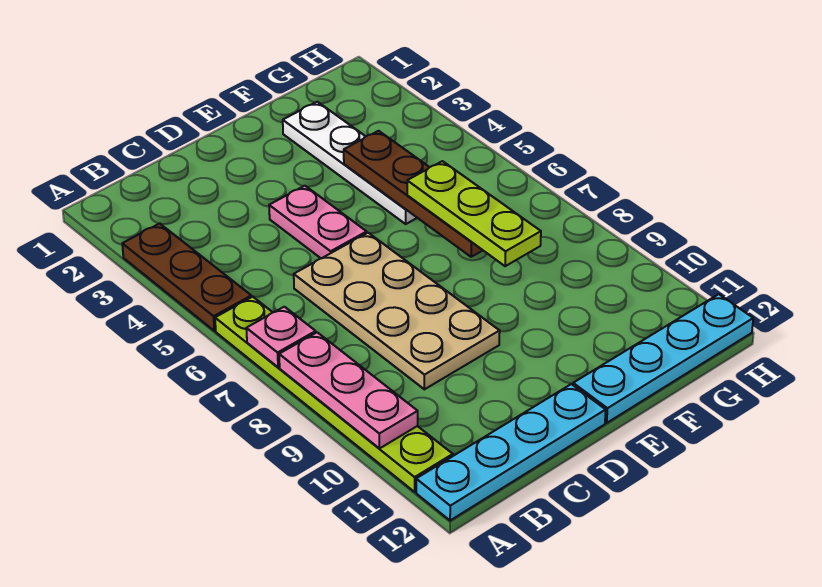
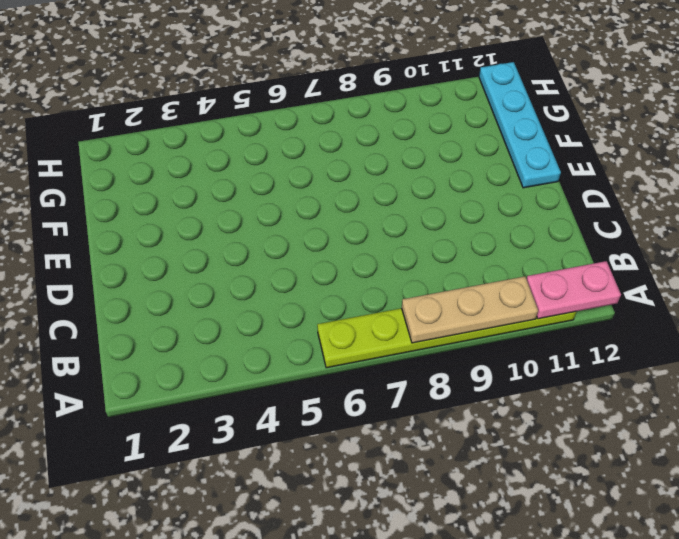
tan 1x3 plate [402,276,538,343] -> pink 1x3 plate [279,332,418,449]
pink 1x2 plate [527,261,621,319] -> pink 1x2 plate moved to [269,186,367,258]
none -> brown 1x3 plate [122,224,251,331]
none -> cyan 1x4 plate [416,384,606,521]

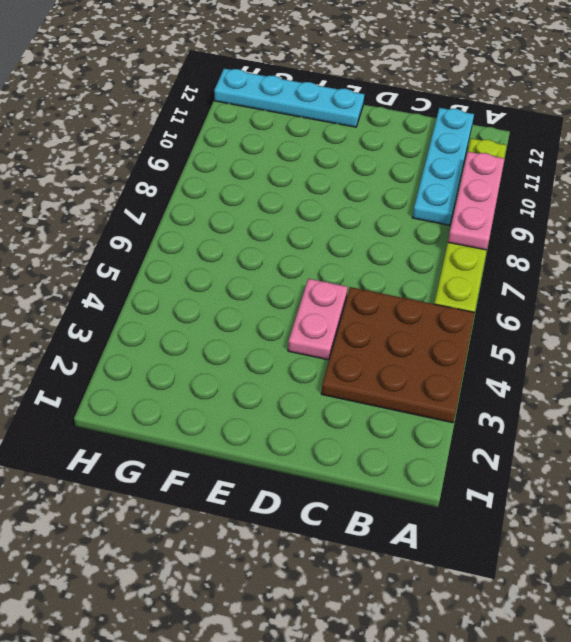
brown 3x3 plate [321,287,475,423] -> brown 1x3 plate [122,224,251,331]
cyan 1x4 plate [412,108,474,225] -> cyan 1x4 plate turned to [416,384,606,521]
none -> tan 2x4 plate [294,233,500,389]
none -> white 1x4 plate [283,102,417,224]

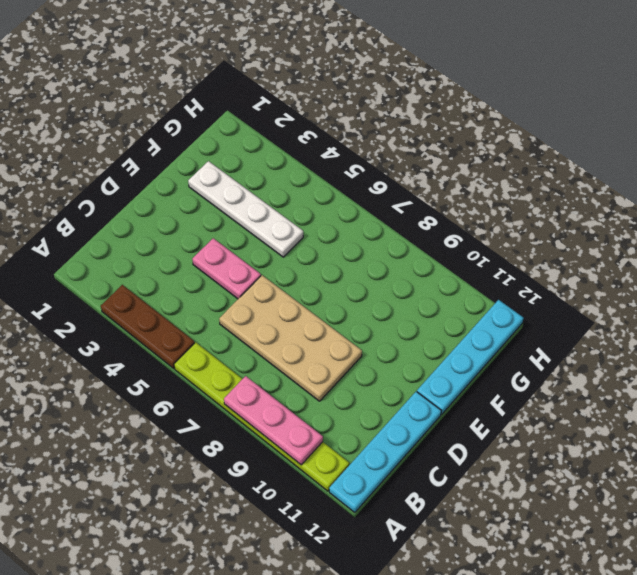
none -> pink 1x1 plate [246,307,316,367]
none -> brown 1x4 plate [344,131,483,257]

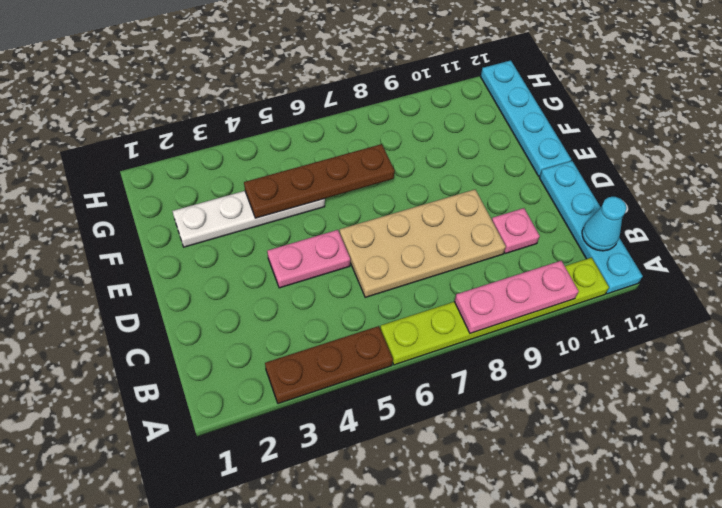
cyan 1x1 cone [582,197,627,251] -> none
pink 1x1 plate [492,208,540,254] -> pink 1x1 plate moved to [246,307,316,367]
none -> lime 1x3 plate [407,161,541,266]

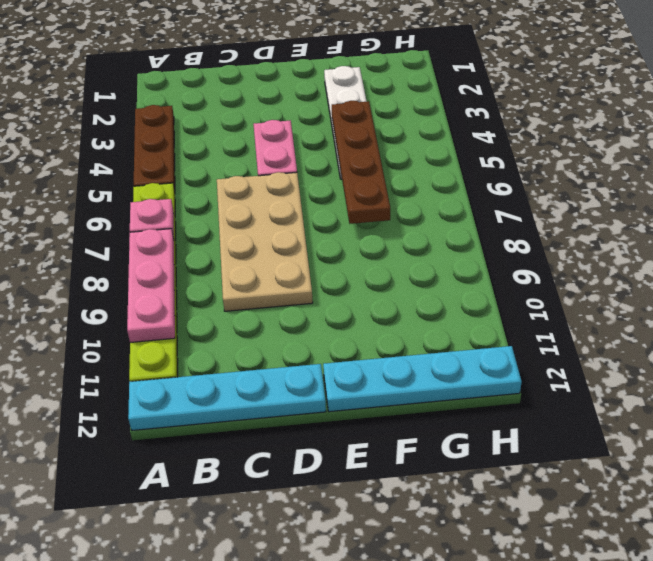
none -> lime 1x3 plate [407,161,541,266]

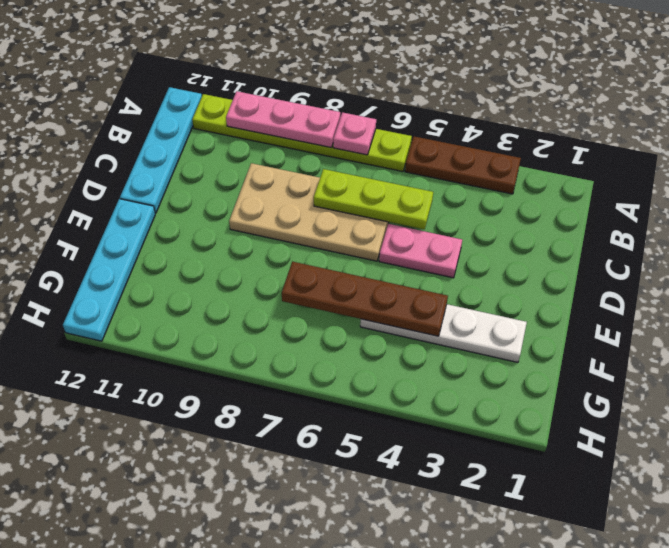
lime 1x3 plate [314,169,433,229] -> lime 1x3 plate moved to [407,161,541,266]

